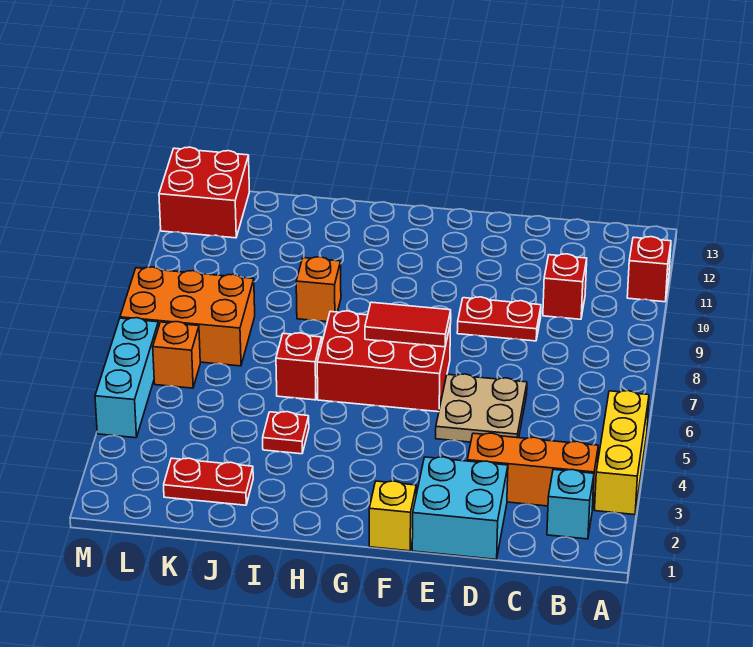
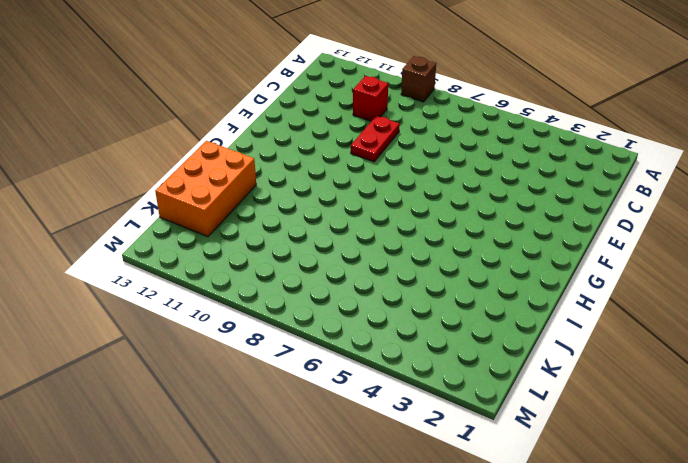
brown 1x1 brick [401,56,436,102] -> none
orange 2x3 brick [155,141,256,237] -> orange 2x3 brick moved to [120,267,255,366]
none -> yellow 1x3 brick [595,391,649,515]
none -> red 1x1 brick [627,237,671,302]
none -> cyan 1x1 brick [547,469,594,539]

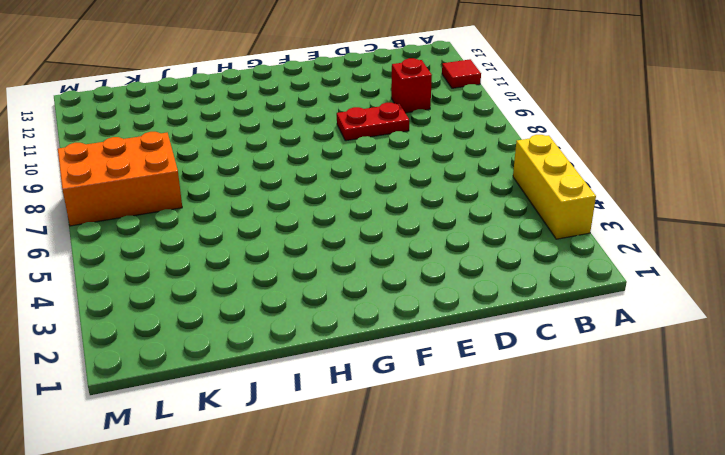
red 1x1 tile [442,59,481,88] -> red 1x1 brick [627,237,671,302]
none -> cyan 1x1 brick [547,469,594,539]
none -> orange 1x3 brick [467,433,598,510]
none -> cyan 2x2 brick [412,457,508,559]

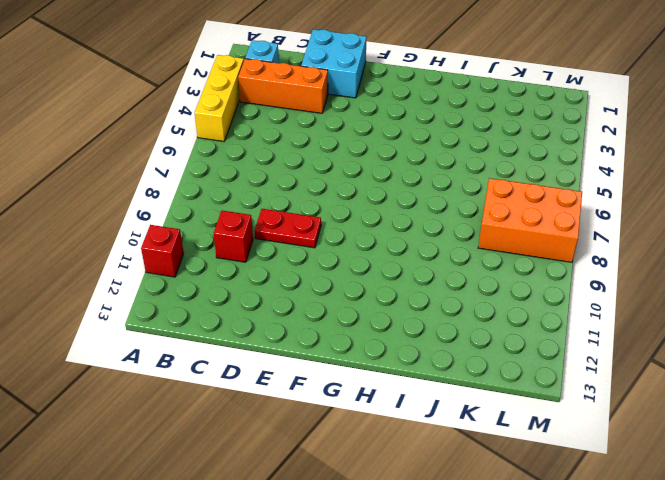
none -> tan 2x2 plate [436,374,527,442]
none -> yellow 1x1 brick [369,481,416,551]
none -> red 2x3 brick [317,311,451,412]

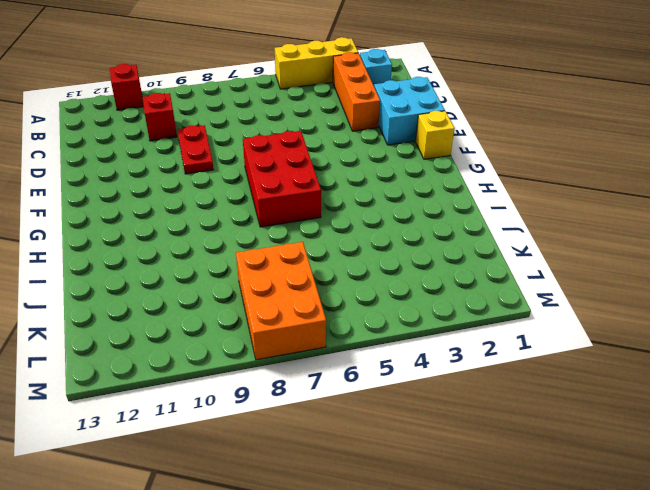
none -> tan 2x2 plate [436,374,527,442]
none -> red 1x1 plate [263,412,309,454]
none -> red 1x1 brick [276,333,322,400]

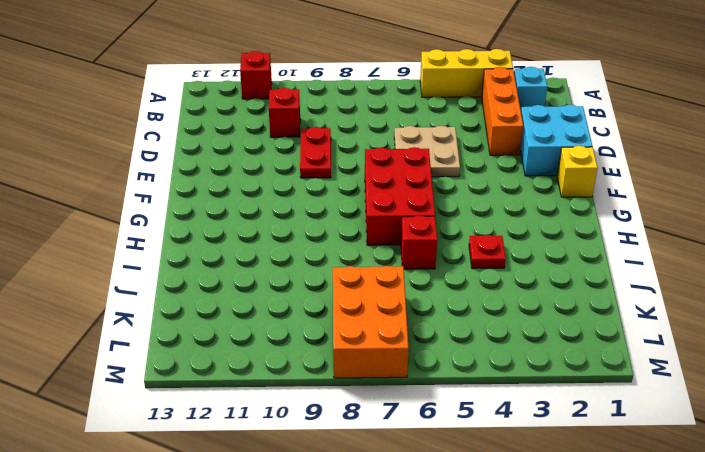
none -> orange 1x1 brick [296,257,341,322]
none -> red 1x2 plate [164,458,253,505]
none -> orange 1x1 brick [153,322,200,388]

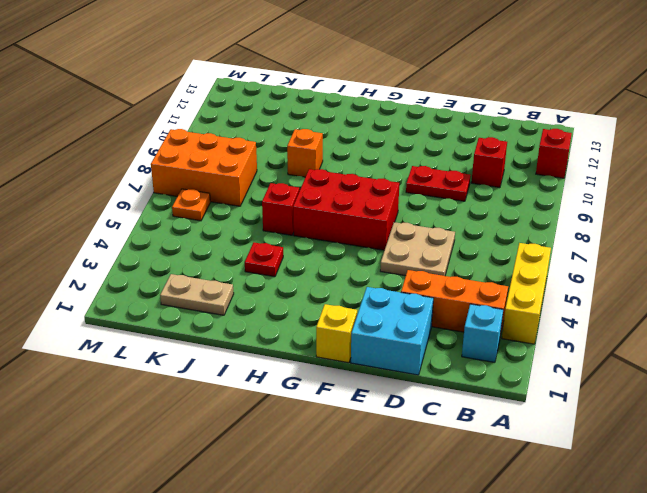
tan 1x2 plate [160,274,234,315] -> red 1x2 plate [164,458,253,505]
orange 1x1 plate [172,189,210,221] -> orange 1x1 brick [153,322,200,388]
none -> red 2x2 brick [159,147,250,238]
none -> cyan 1x3 brick [95,318,159,438]
none -> red 1x2 tile [365,302,451,347]

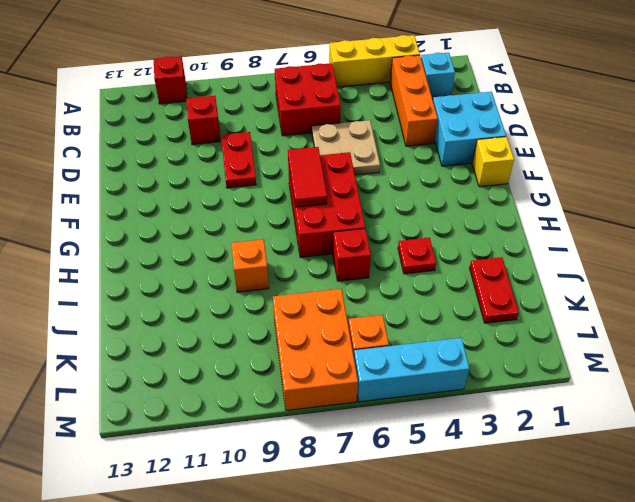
red 2x2 brick [275,63,341,136] -> red 2x2 brick moved to [159,147,250,238]

